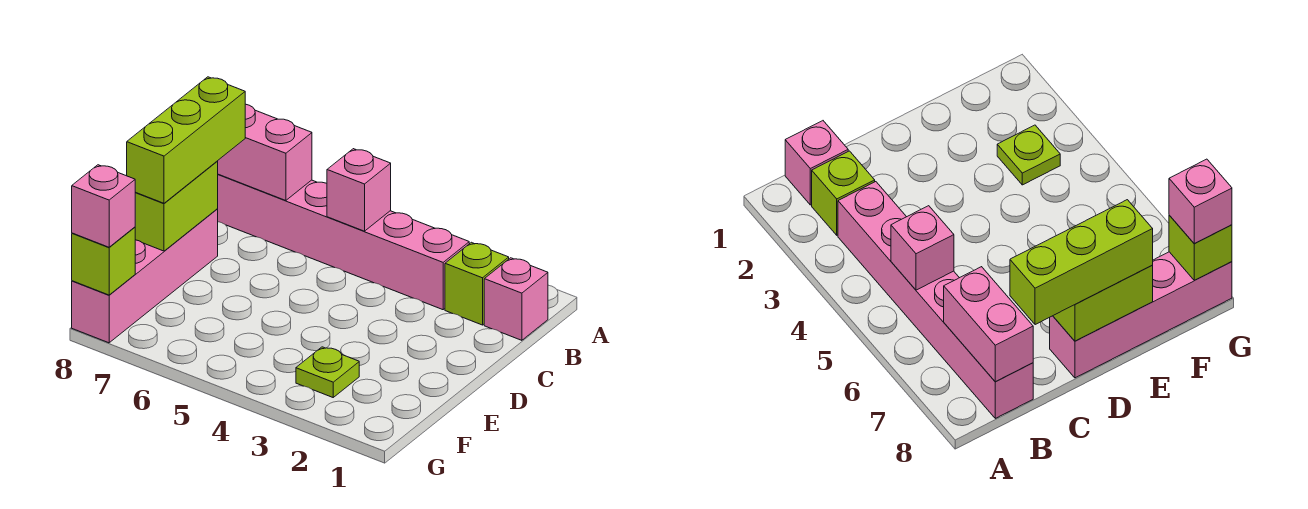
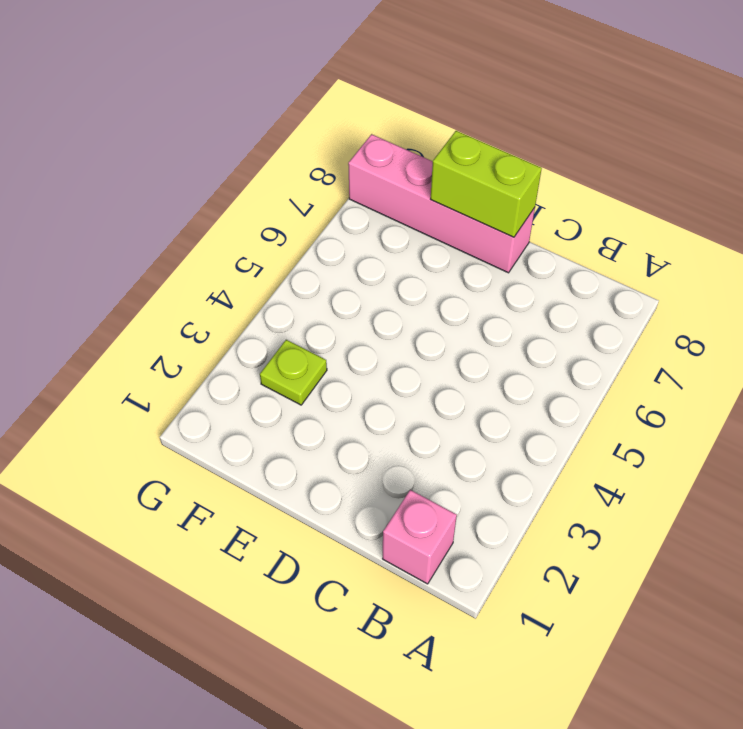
none -> lime 1x1 brick [445,242,509,325]
none -> pink 1x6 brick [218,174,469,310]

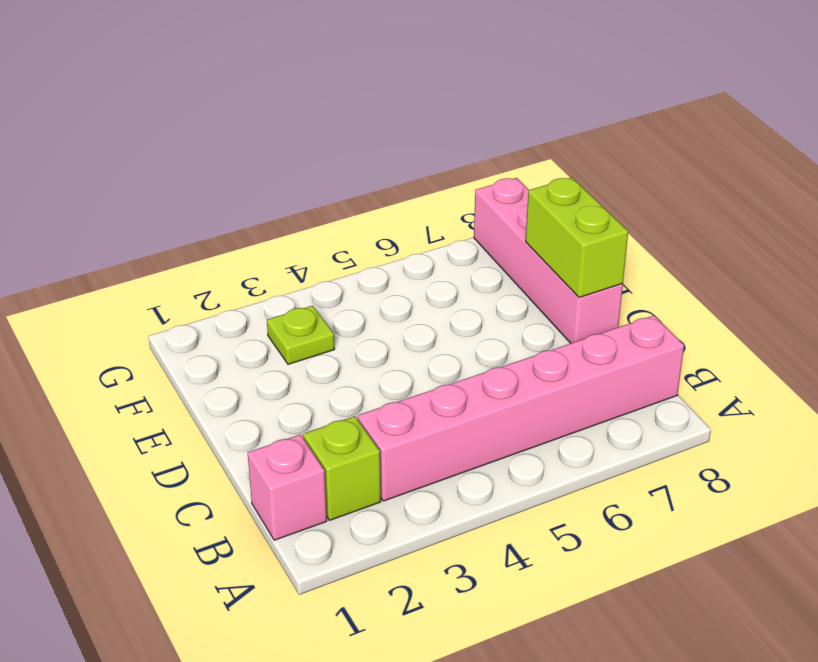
none -> pink 1x1 brick [327,149,391,231]
none -> pink 1x2 brick [218,104,312,201]

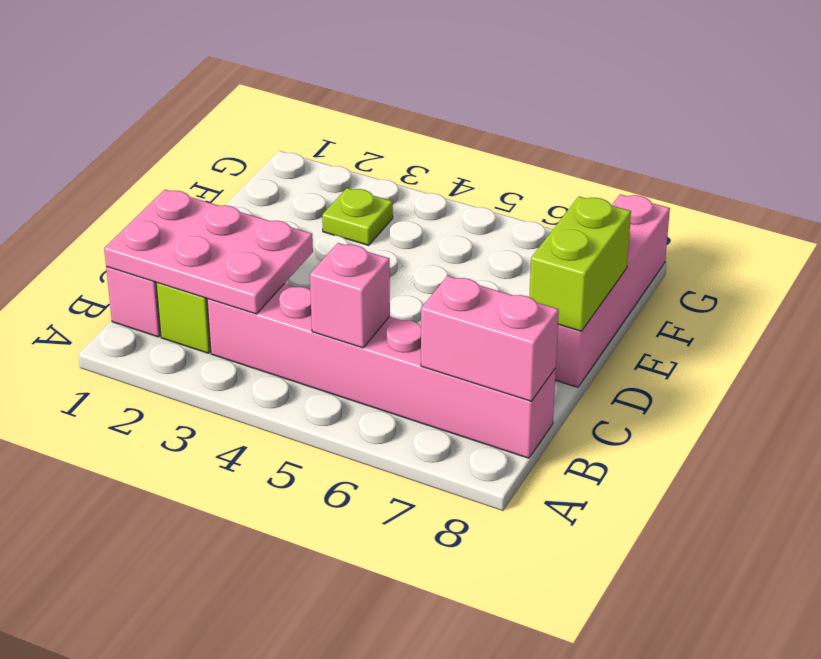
pink 2x3 plate [104,190,313,314] -> none
none -> lime 1x1 brick [72,227,135,295]
none -> lime 1x3 brick [127,77,245,203]

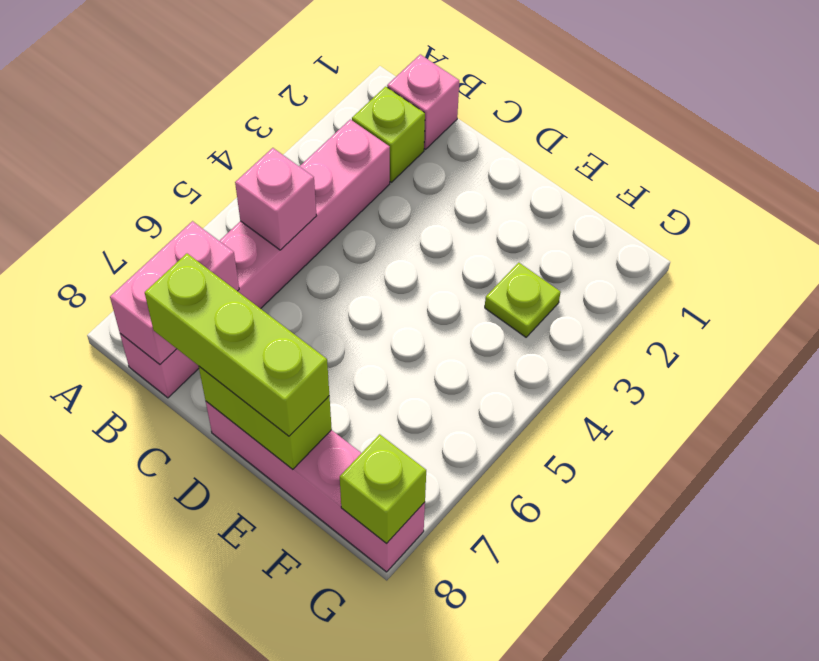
none -> pink 1x1 brick [72,165,135,247]

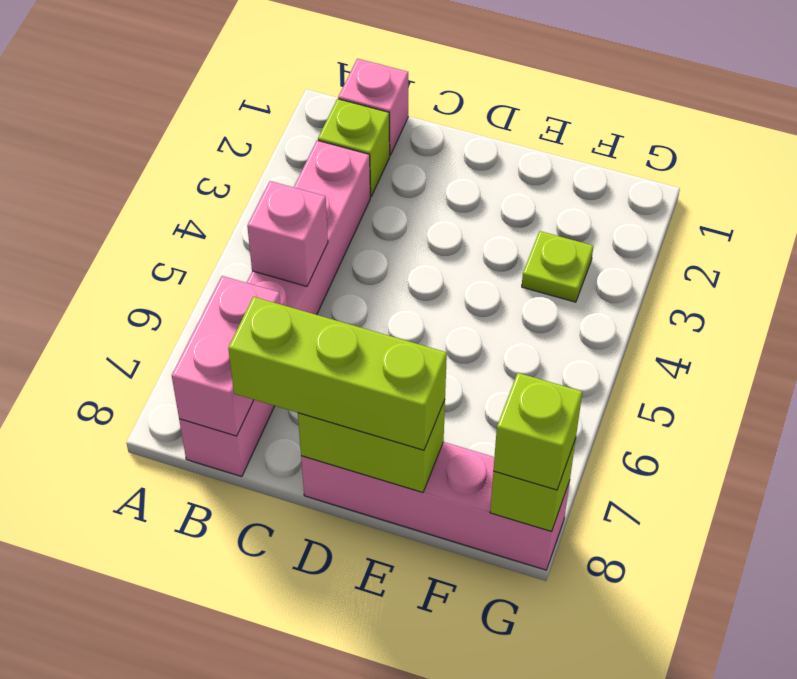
lime 1x1 brick [493,373,582,490] -> pink 1x1 brick [72,165,135,247]

